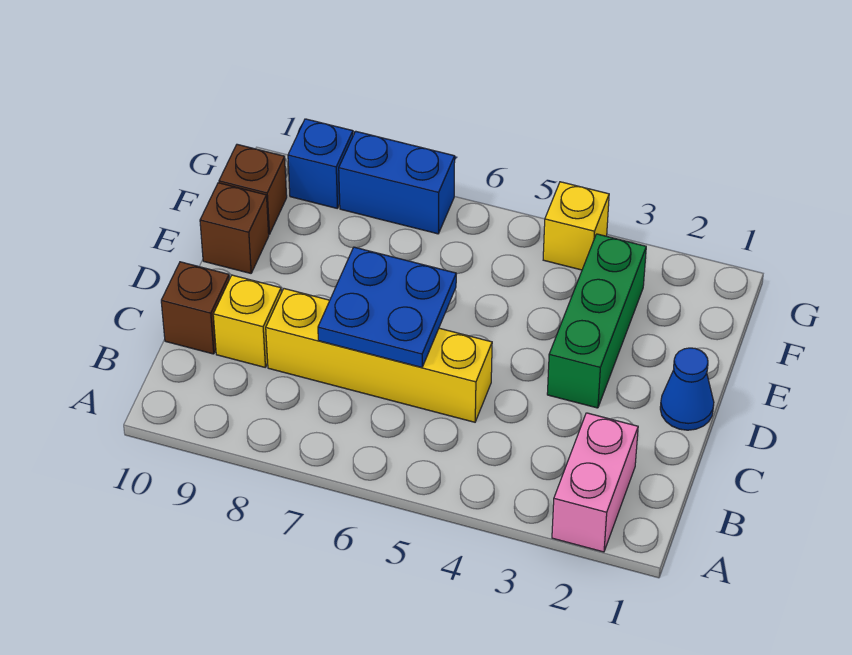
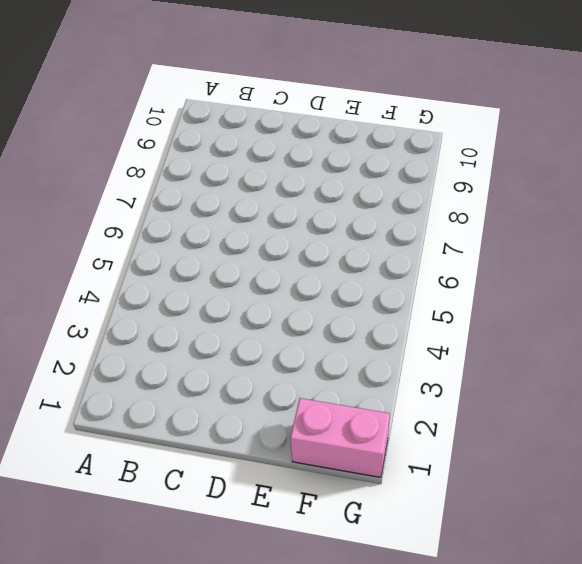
pink 1x2 brick [291,398,390,477] -> pink 1x2 brick moved to [552,413,638,552]
none -> yellow 1x4 brick [266,289,492,422]
none -> yellow 1x1 brick [213,275,281,367]
none -> brown 1x1 brick [161,262,229,354]

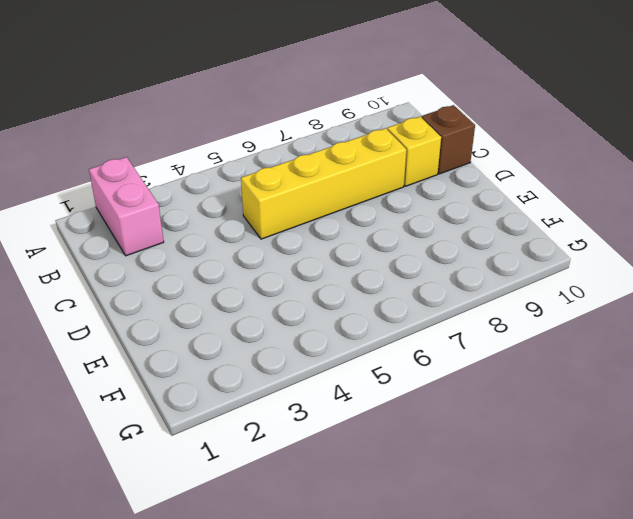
none -> blue 1x1 cone [660,348,714,430]
none -> green 1x3 brick [547,234,646,408]
none -> brown 1x1 brick [200,183,269,273]

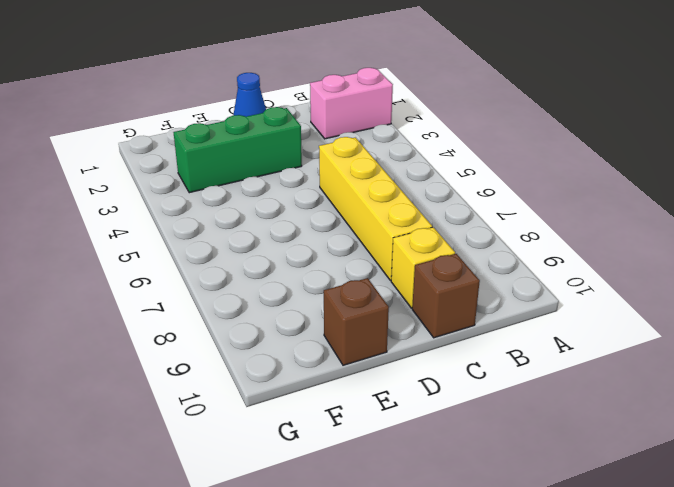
none -> brown 1x1 brick [219,144,287,234]
none -> yellow 1x1 brick [543,182,609,270]
none -> blue 1x2 brick [339,131,455,234]

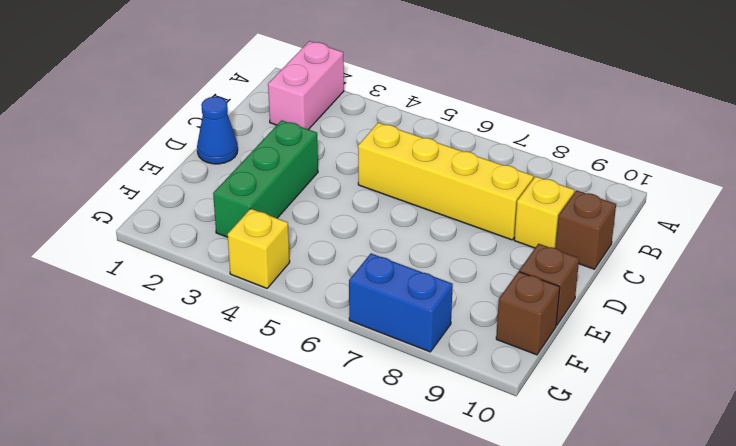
none -> blue 1x1 brick [288,119,353,208]
none -> blue 2x2 plate [318,247,456,367]

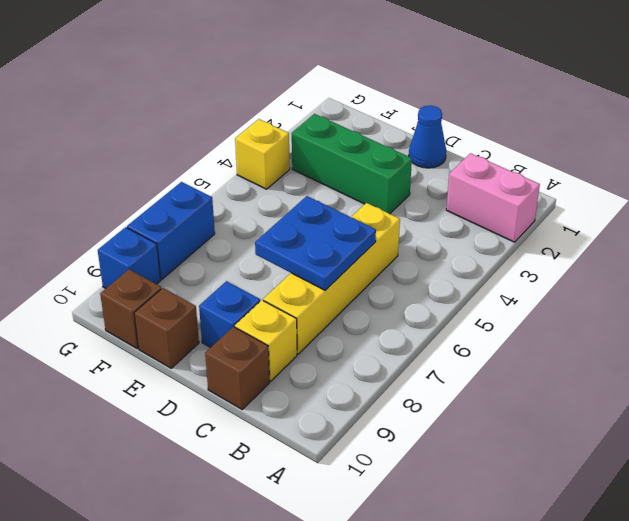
blue 1x1 brick [199,281,260,348] -> none

